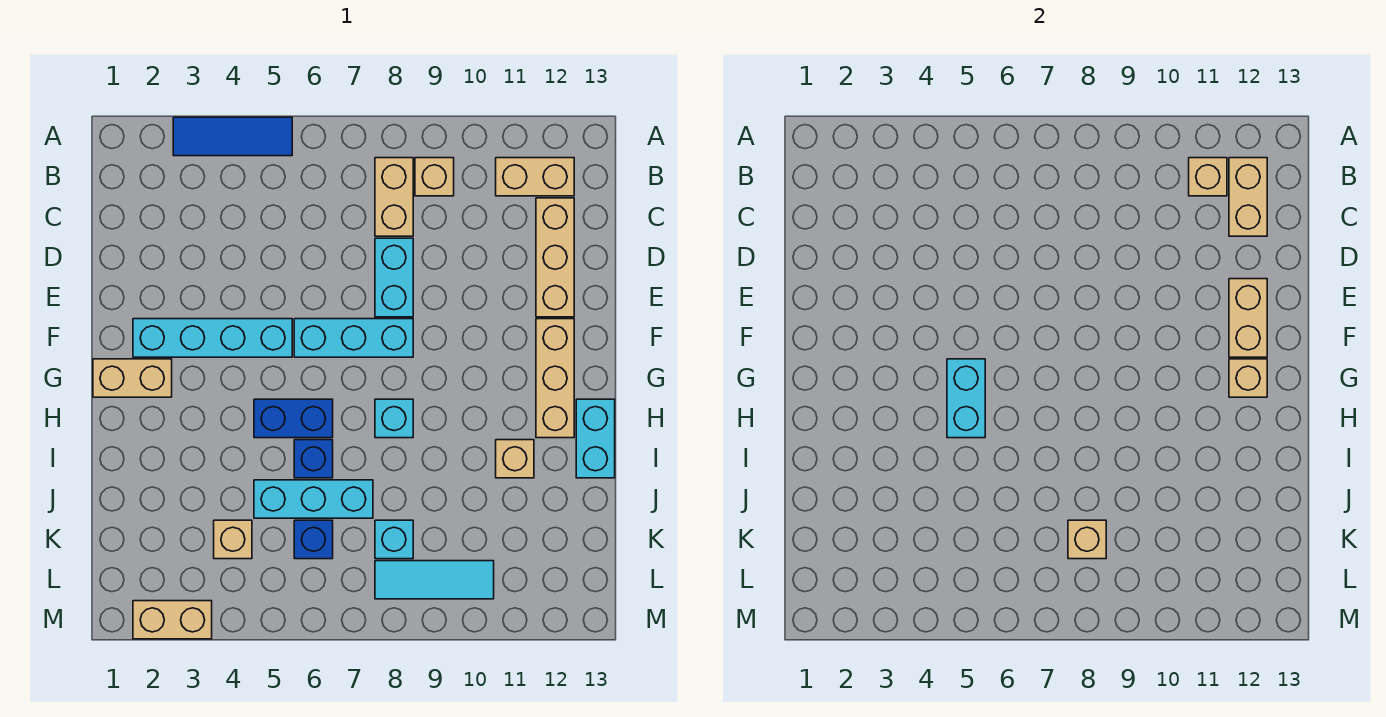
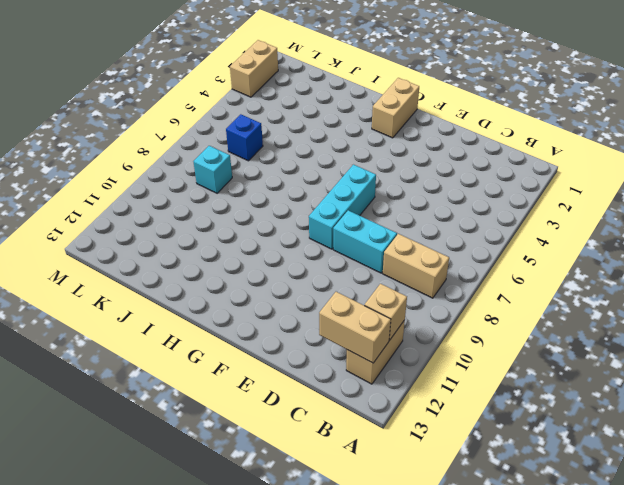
none -> blue 1x3 tile [173,117,292,156]
none -> tan 1x1 brick [415,158,454,196]
none -> tan 1x3 brick [536,198,574,317]

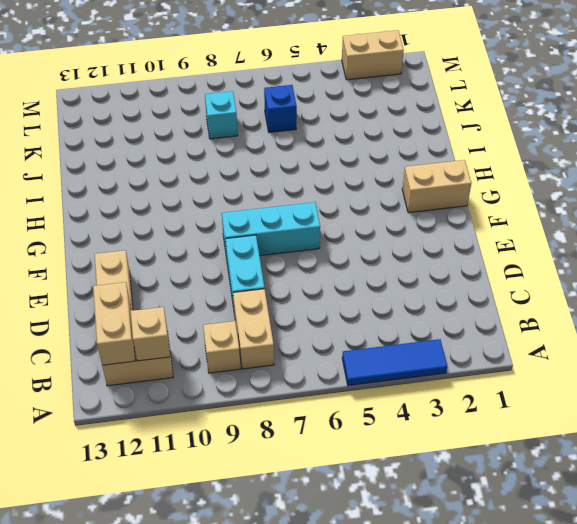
none -> cyan 1x4 brick [133,319,292,357]
none -> tan 1x3 brick [536,319,574,438]
none -> blue 1x2 brick [254,399,333,438]

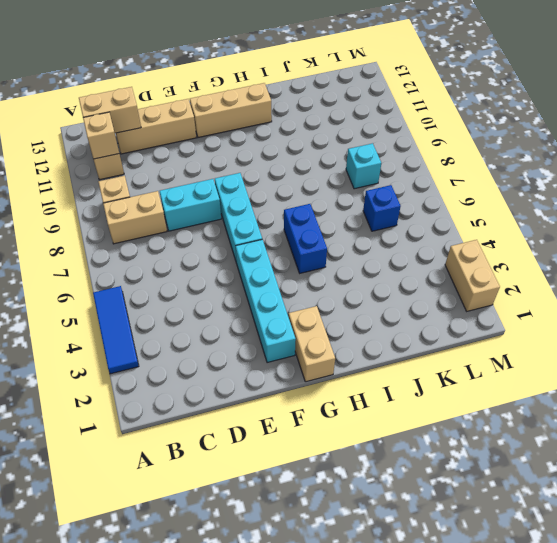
none -> cyan 1x1 brick [375,399,413,438]
none -> cyan 1x2 brick [576,399,615,478]
none -> blue 1x1 brick [294,440,333,478]

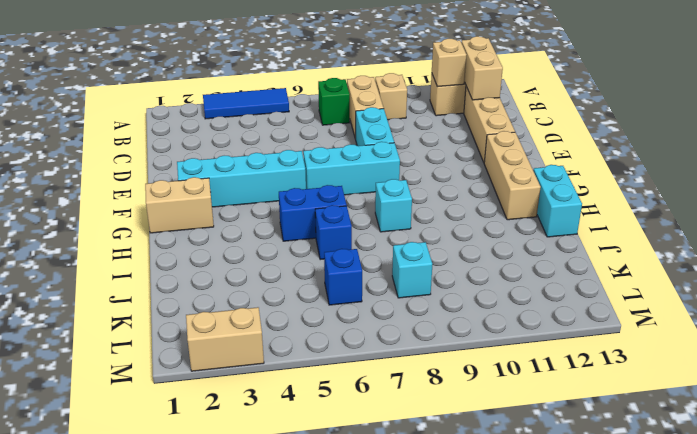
green 1x1 brick [318,78,350,125] -> none
none -> tan 1x1 brick [496,440,534,478]
none -> cyan 1x3 brick [254,480,373,518]
none -> tan 1x1 brick [214,520,252,559]

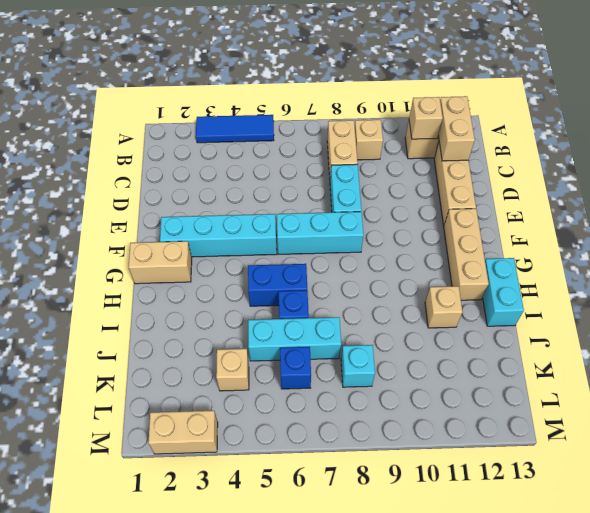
none -> cyan 1x1 brick [375,399,413,438]
none -> cyan 1x3 tile [375,561,494,599]
none -> tan 1x2 brick [1229,279,1267,357]

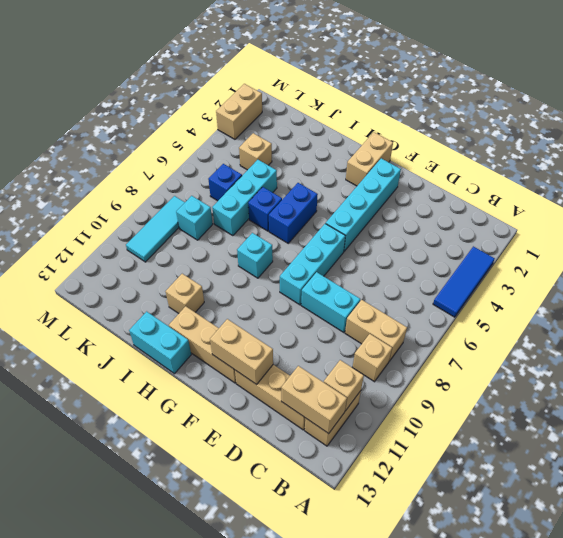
none -> cyan 1x2 brick [947,359,985,438]
none -> tan 1x1 brick [1229,359,1267,397]
none -> tan 1x1 brick [1068,520,1106,559]

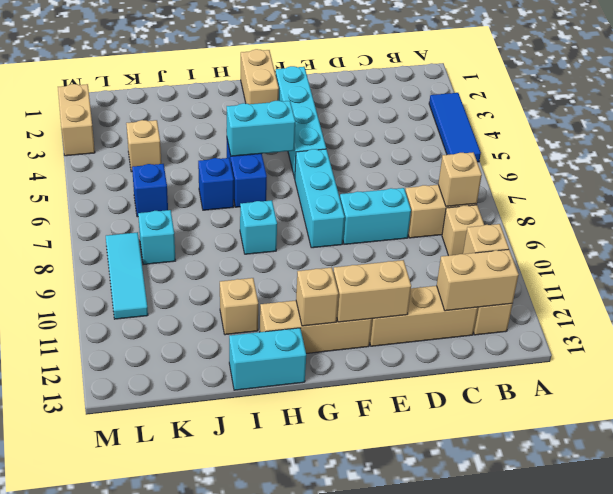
tan 1x1 brick [438,152,482,206] -> tan 1x1 brick moved to [1068,520,1106,559]
none -> cyan 1x3 brick [254,480,373,518]

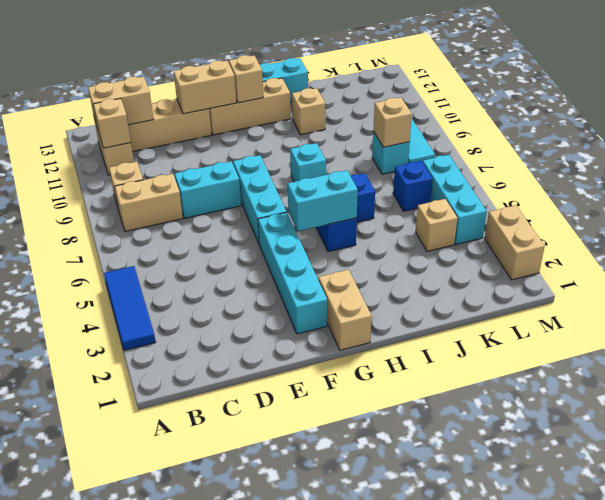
cyan 1x3 brick [423,155,487,244] -> cyan 1x3 brick moved to [254,480,373,518]

